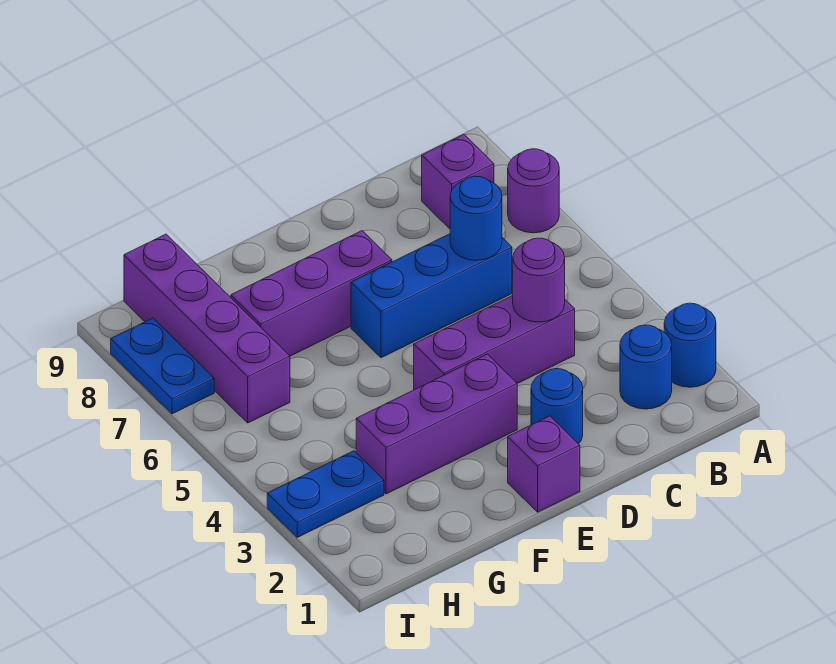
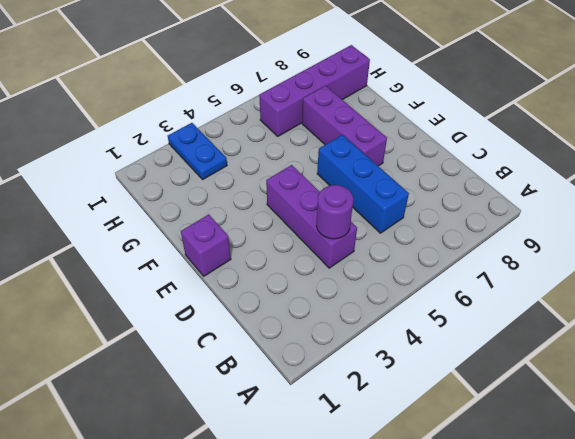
none -> blue 1x1 round brick [664,303,716,387]
none -> purple 1x1 round brick [508,149,559,233]
none -> blue 1x1 round brick [620,325,672,409]

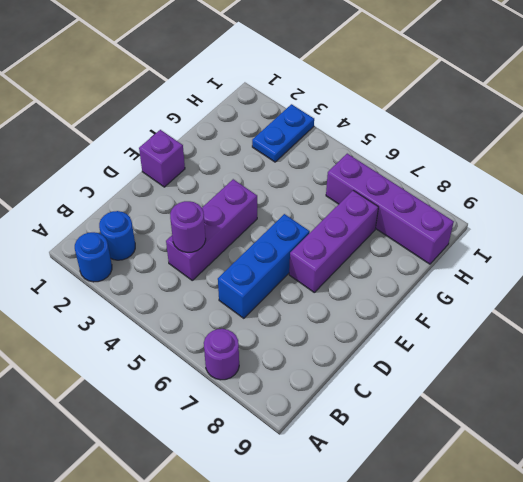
none -> purple 1x1 brick [422,135,494,229]
none -> blue 1x1 round brick [531,369,583,444]
none -> purple 1x3 brick [356,354,517,494]

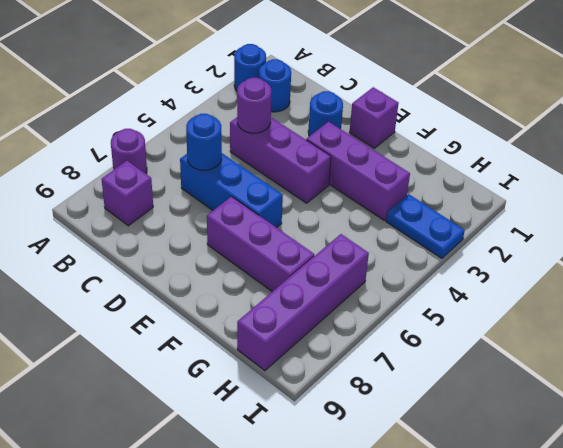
none -> blue 1x2 plate [111,318,214,414]

